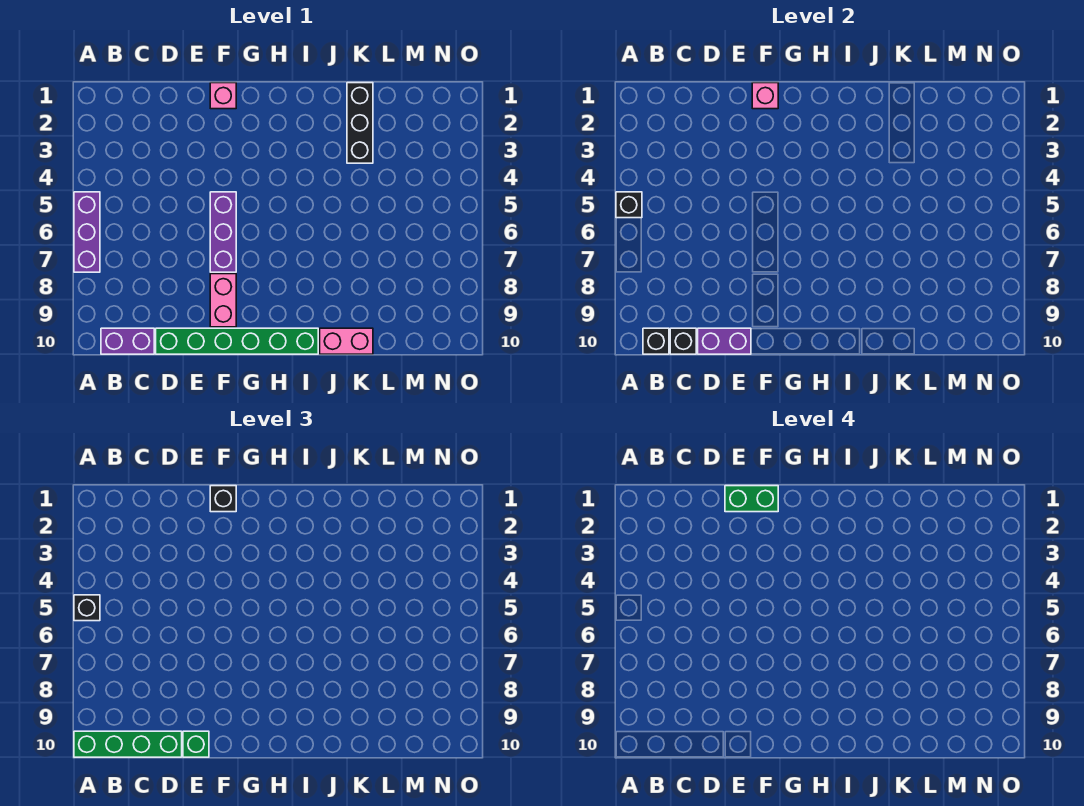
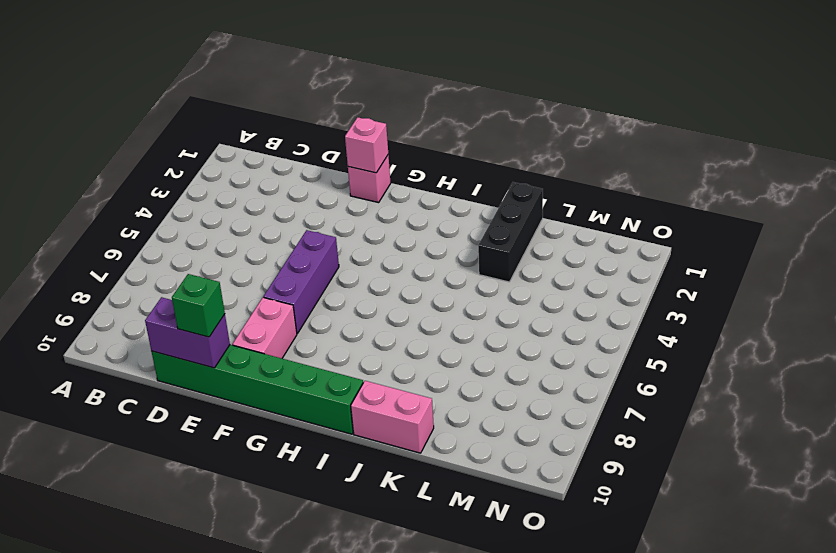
none -> purple 1x3 brick [74,192,100,272]
none -> purple 1x2 brick [101,328,154,354]
none -> black 1x1 brick [616,192,642,218]

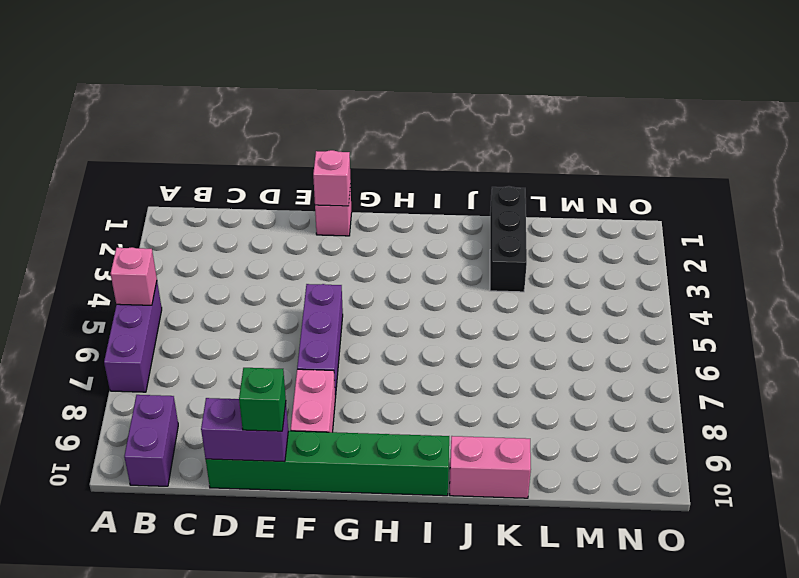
pink 1x1 brick [111,247,157,305] -> black 1x1 brick [616,192,642,218]
purple 1x2 brick [124,395,178,486] -> purple 1x2 brick turned to [101,328,154,354]
none -> black 1x1 brick [643,328,669,354]
none -> black 1x1 brick [670,328,696,354]
none -> black 1x1 brick [74,595,100,621]

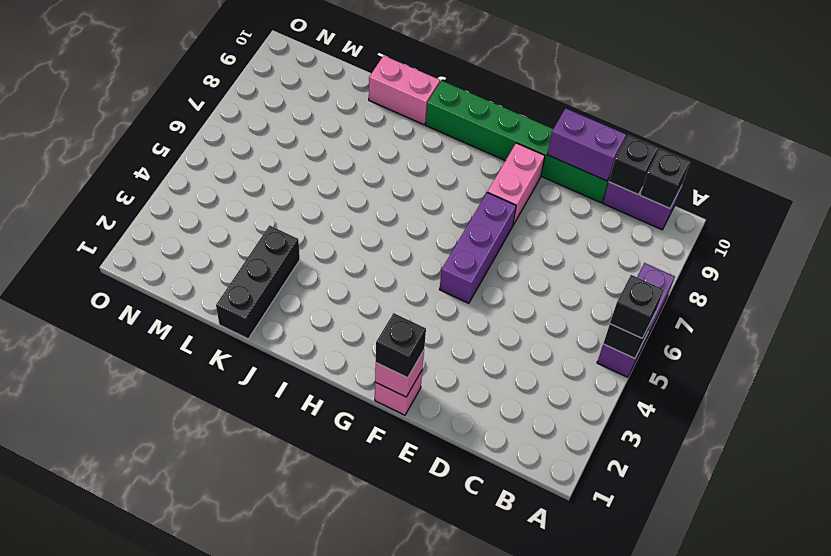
none -> green 1x4 brick [74,731,182,757]
none -> green 1x1 brick [183,731,209,757]
none -> green 1x2 brick [725,486,778,512]

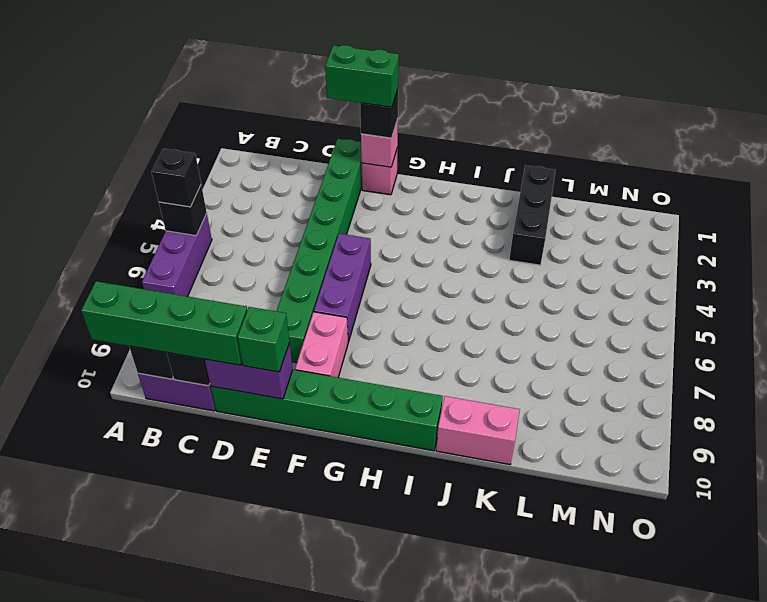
green 1x8 brick [277,139,362,363] -> none

